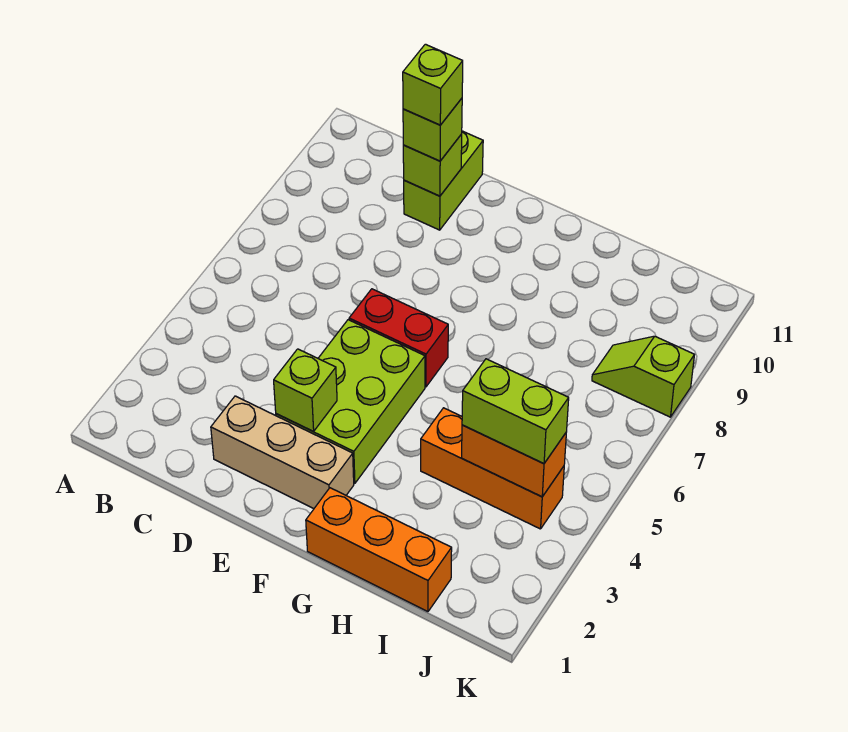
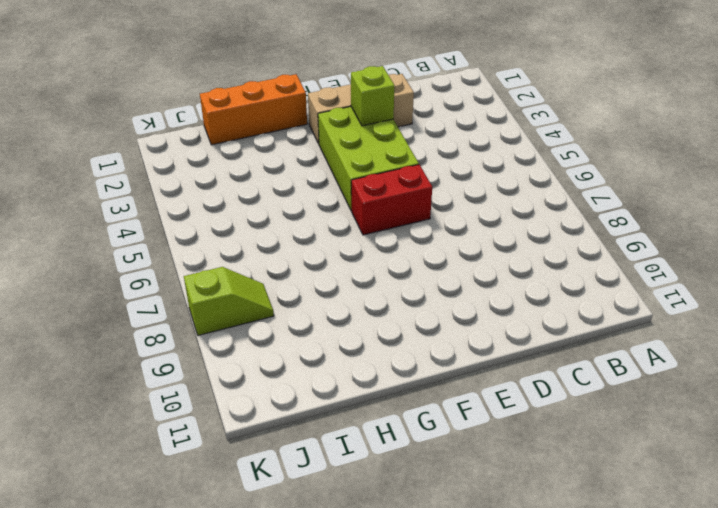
none -> lime 1x2 brick [404,131,483,230]
none -> orange 1x3 brick [421,408,564,529]
none -> lime 1x1 brick [403,134,462,196]

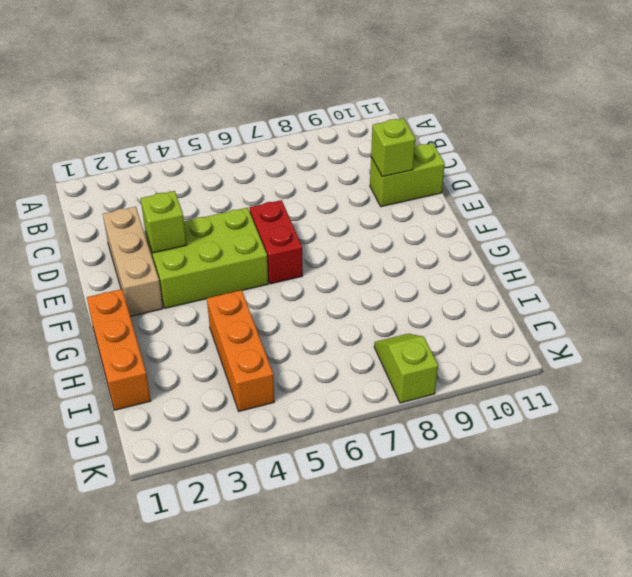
none -> orange 1x2 brick [462,425,566,497]
none -> lime 1x1 brick [403,98,462,161]
none -> lime 1x2 brick [462,359,569,464]

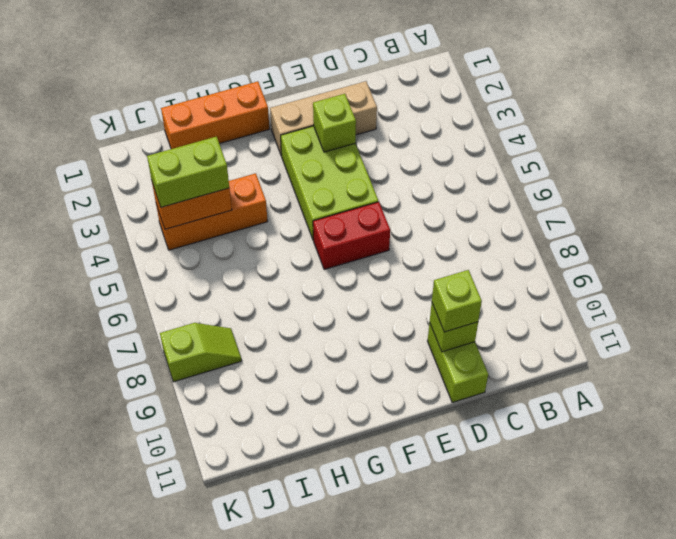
none -> lime 1x1 brick [403,44,463,125]

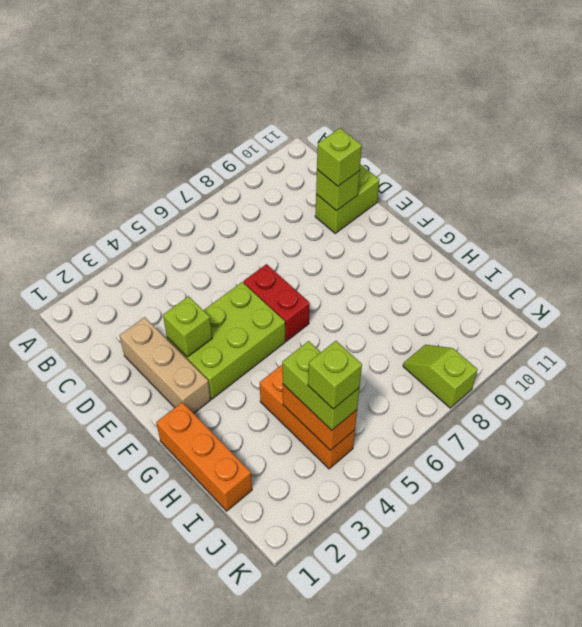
lime 1x1 brick [308,341,362,409] -> lime 1x1 brick moved to [403,44,463,125]

